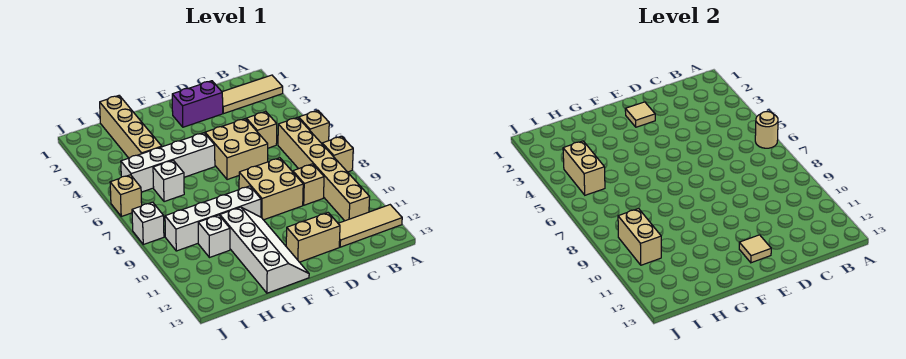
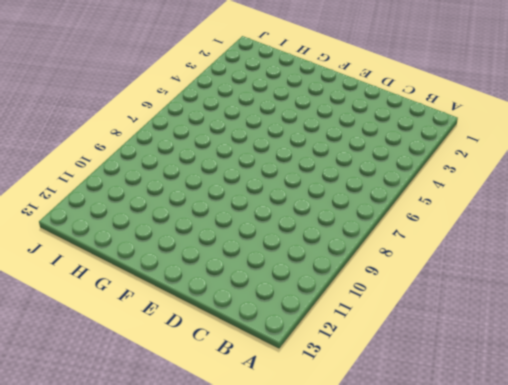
none -> tan 1x3 tile [222,75,283,114]
none -> tan 1x1 brick [299,111,329,143]
none -> tan 1x1 brick [322,136,353,172]

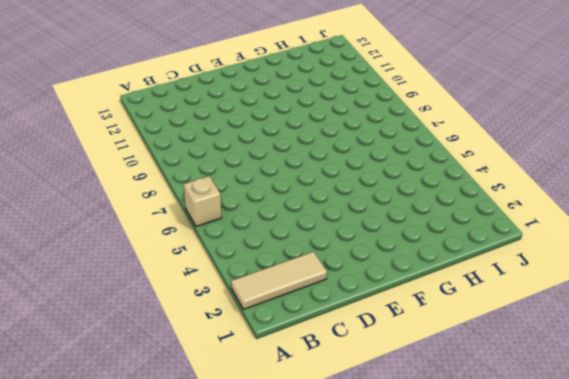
none -> tan 1x1 brick [322,136,353,172]
none -> tan 1x3 tile [338,205,402,247]
none -> tan 1x6 brick [278,117,370,221]

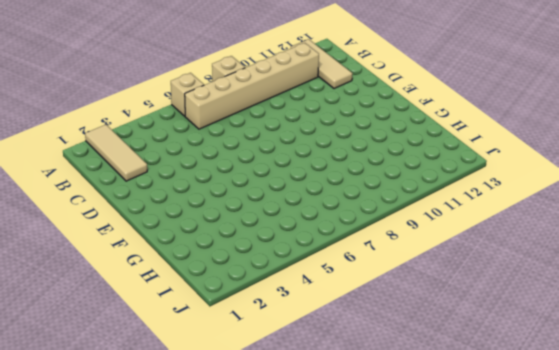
none -> tan 1x1 brick [246,111,277,148]
none -> tan 1x1 brick [293,164,324,205]
none -> purple 1x2 brick [172,81,223,127]

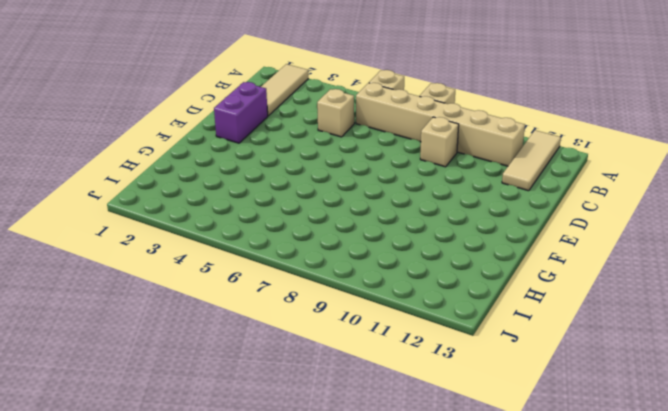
none -> tan 2x2 brick [205,119,268,180]
none -> tan 2x2 brick [239,158,303,220]
none -> tan 1x2 brick [286,213,340,262]

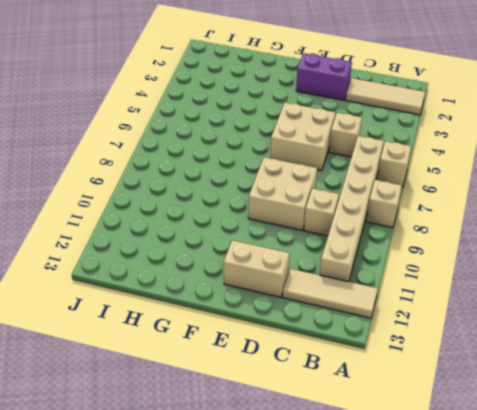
none -> white 1x4 brick [121,133,215,192]
none -> white 1x4 brick [165,186,261,251]
none -> white 2x4 slope [220,207,309,293]

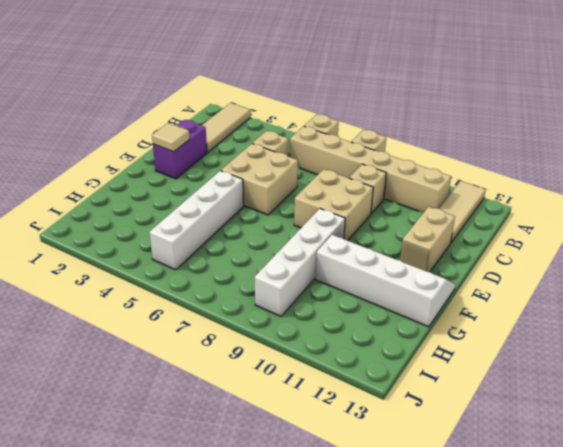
none -> tan 1x4 brick [100,96,162,158]
none -> white 1x1 brick [153,160,184,202]
none -> white 1x1 brick [198,215,230,258]

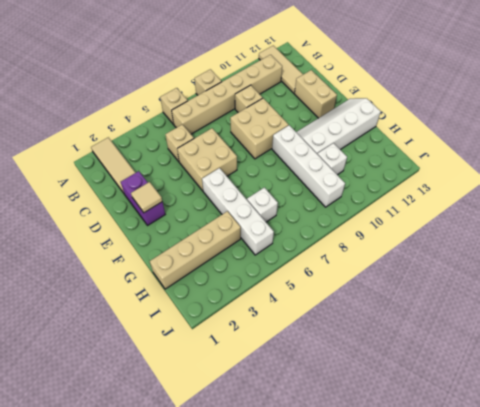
none -> tan 1x1 brick [110,175,142,216]
none -> white 1x1 brick [132,202,164,244]
none -> tan 1x1 round brick [755,112,778,148]

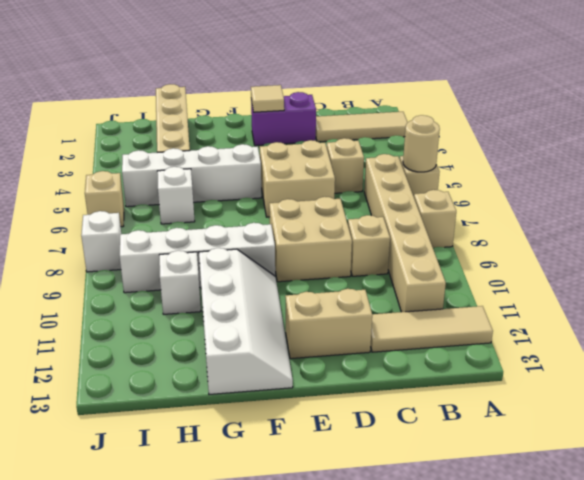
none -> tan 1x1 tile [739,235,771,263]
none -> tan 1x2 brick [563,141,605,195]
none -> tan 1x2 brick [618,209,661,265]

